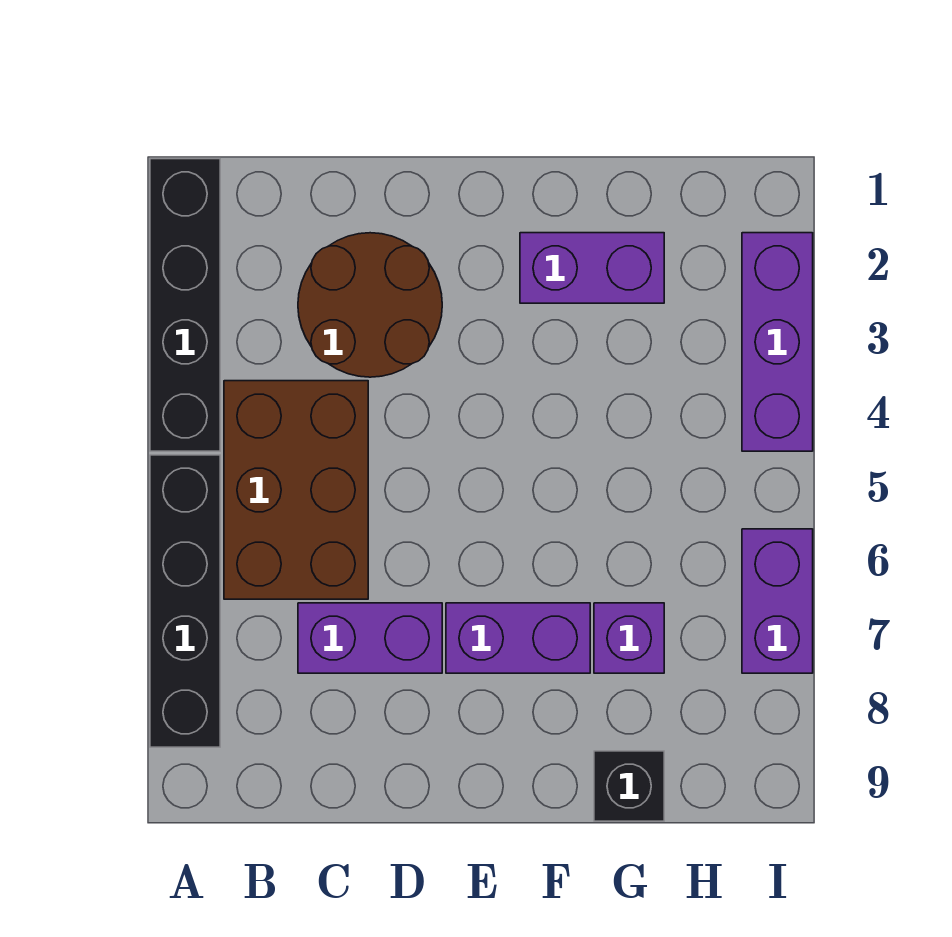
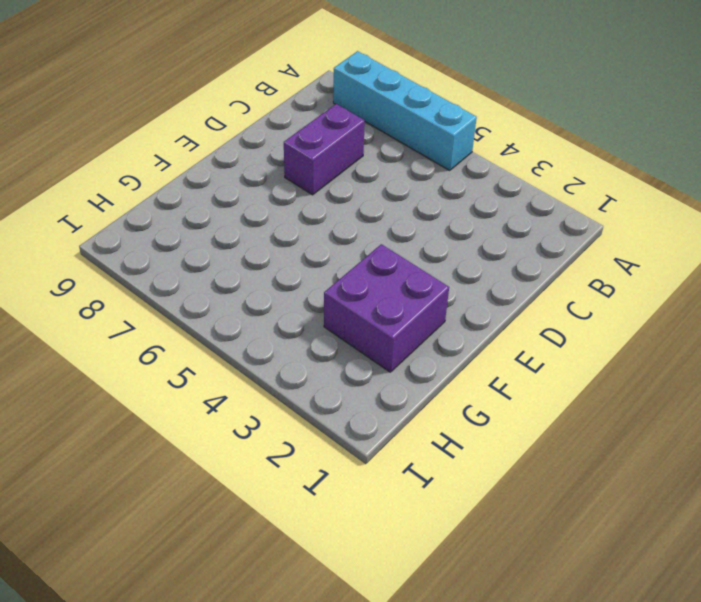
cyan 1x4 brick [333,51,477,170] -> black 1x4 brick [150,455,220,747]
purple 2x2 brick [324,244,449,372] -> purple 1x2 brick [520,233,664,303]
none -> black 1x4 brick [150,159,220,451]
none -> brown 2x3 brick [224,381,368,599]

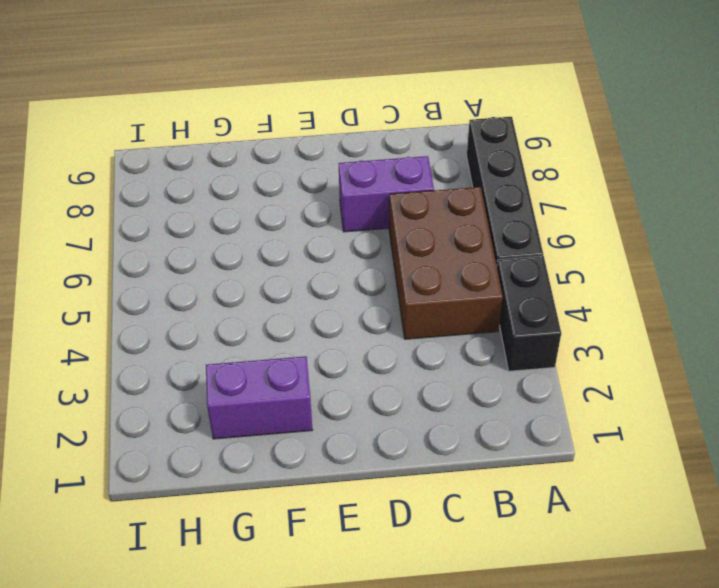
black 1x2 brick [497,256,561,371] -> black 1x4 brick [150,159,220,451]
none -> brown 2x2 round brick [298,233,442,377]
none -> purple 1x2 brick [446,603,590,673]

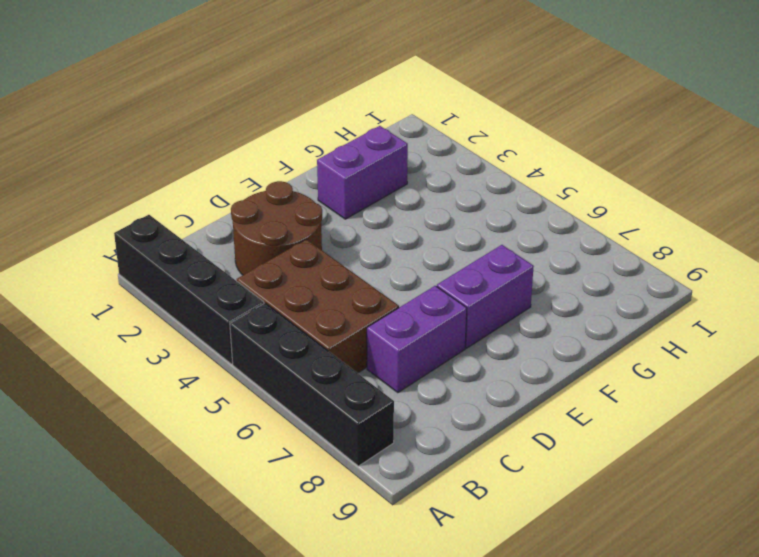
none -> purple 1x1 brick [594,603,664,673]
none -> black 1x1 brick [594,751,664,821]

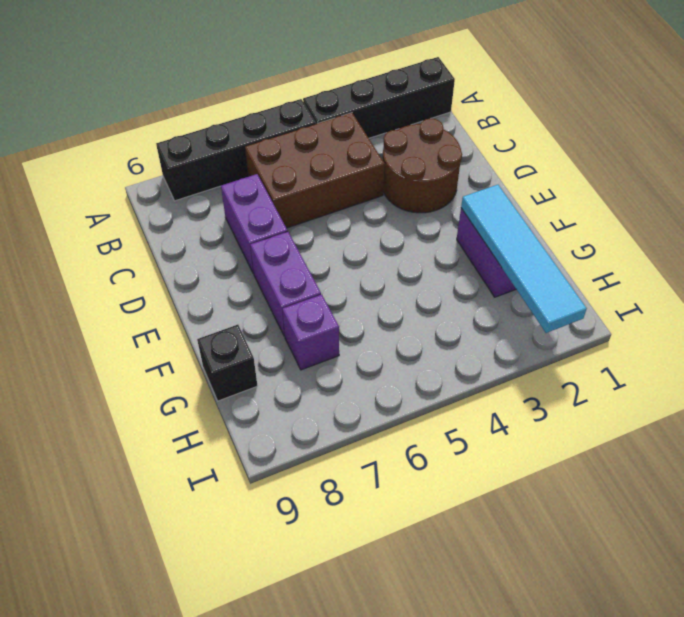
cyan 1x4 tile [461,185,587,333] -> none
none -> purple 1x3 brick [742,233,813,451]
none -> purple 1x2 brick [742,529,813,673]

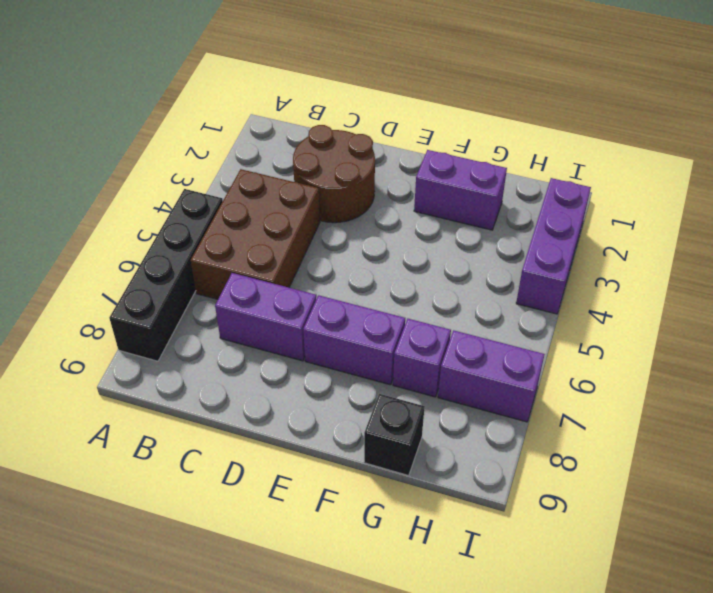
purple 1x2 brick [438,330,545,422] -> purple 1x2 brick turned to [742,529,813,673]
none -> black 1x4 brick [150,159,220,451]

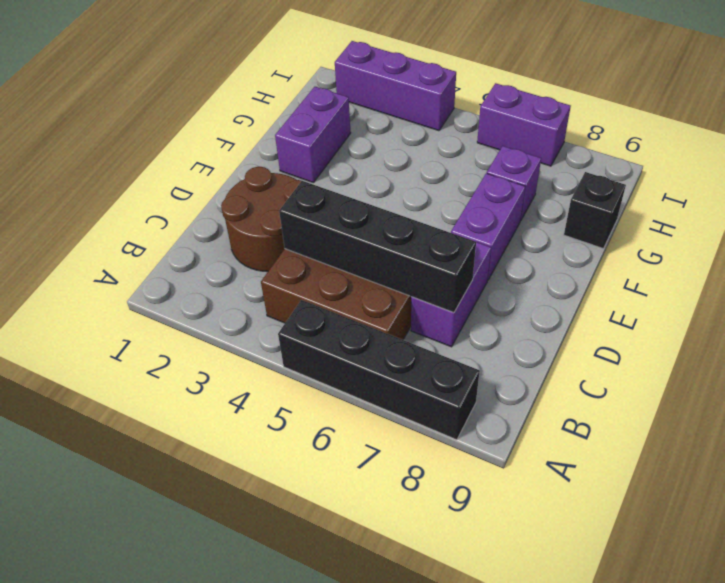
black 1x4 brick [279,181,476,313] -> black 1x4 brick moved to [150,159,220,451]

